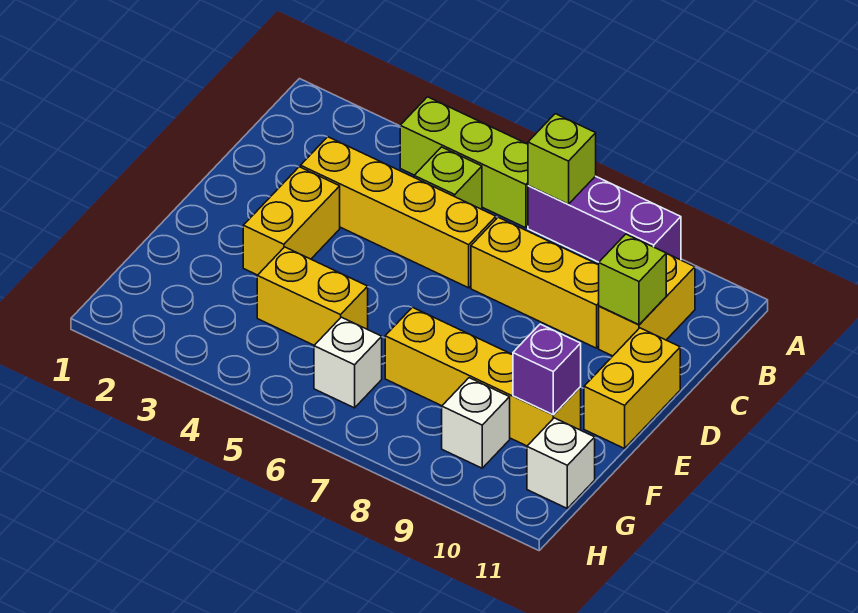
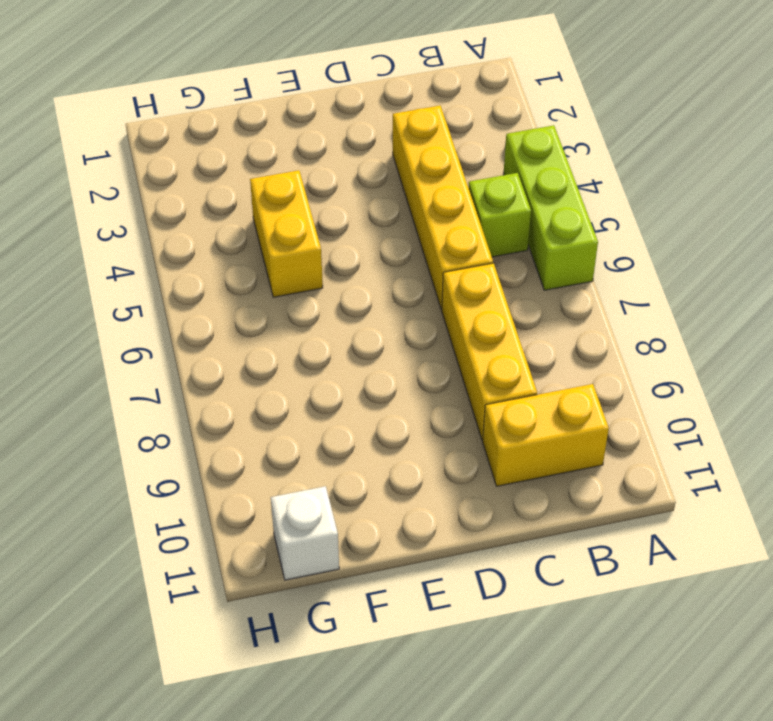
none -> purple 1x3 brick [528,176,681,262]
none -> yellow 1x2 brick [243,167,340,275]
none -> yellow 1x2 brick [584,328,680,449]

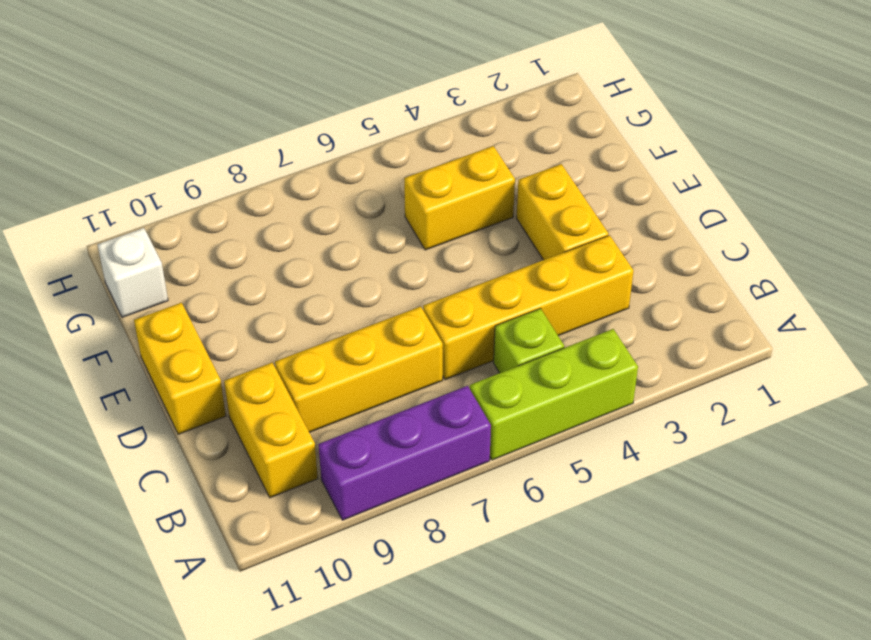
none -> yellow 1x4 brick [385,307,581,446]
none -> white 1x1 brick [314,317,382,408]
none -> white 1x1 brick [442,378,510,468]

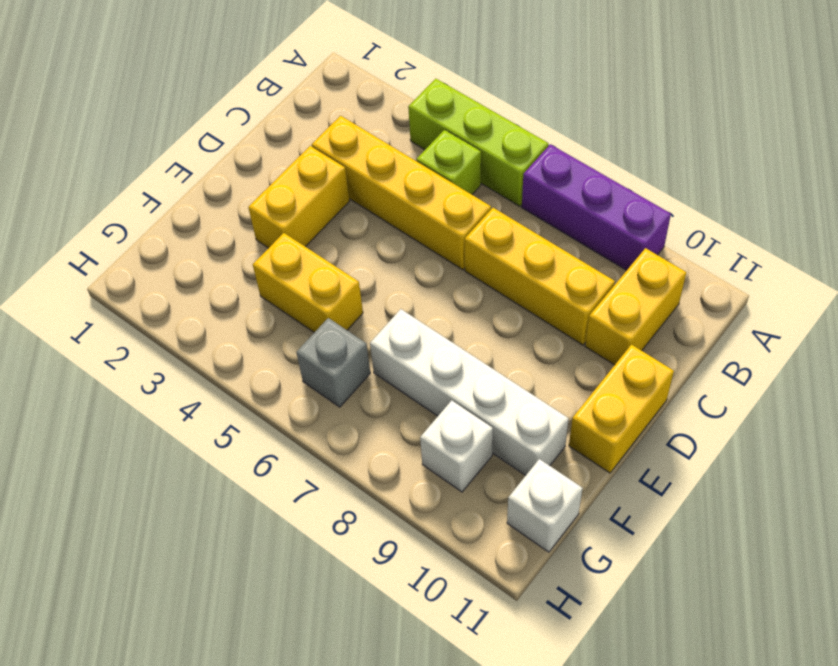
white 1x4 brick [370,309,569,475] -> yellow 1x4 brick [385,307,581,446]
grey 1x1 brick [296,318,370,407] -> white 1x1 brick [314,317,382,408]
none -> lime 1x1 brick [528,114,596,204]
none -> lime 1x1 brick [599,234,666,325]
none -> purple 1x1 brick [513,324,581,415]

